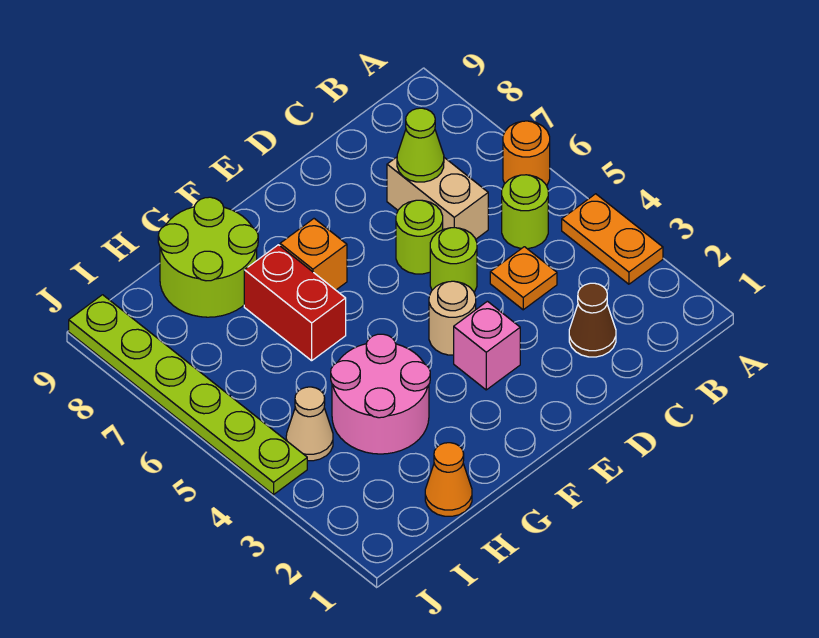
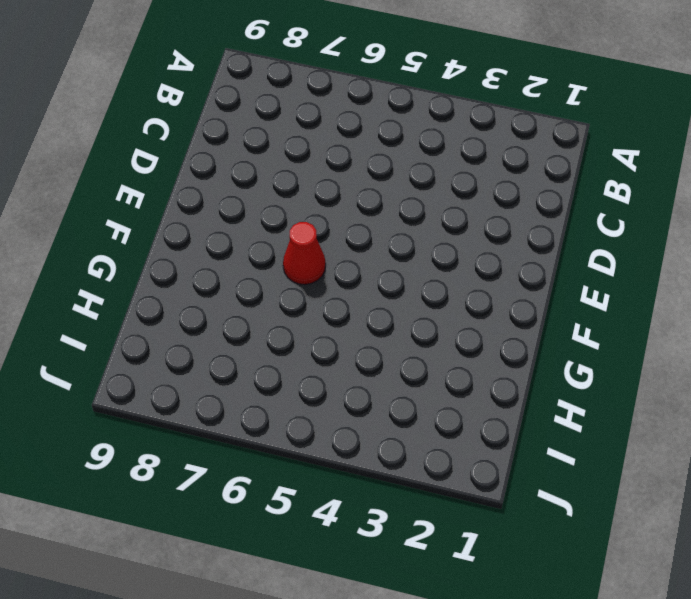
red 1x1 cone [283,222,326,285] -> none
none -> orange 1x2 plate [562,194,663,284]
none -> orange 1x1 round brick [503,121,550,186]
none -> lime 1x1 round brick [502,175,548,249]

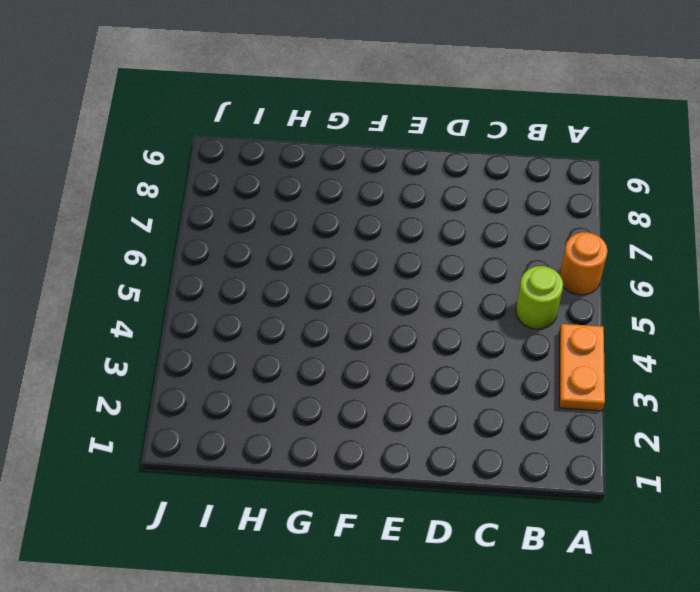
none -> brown 1x1 cone [569,283,616,357]
none -> orange 1x1 plate [490,247,557,310]
none -> tan 1x2 brick [387,157,488,239]

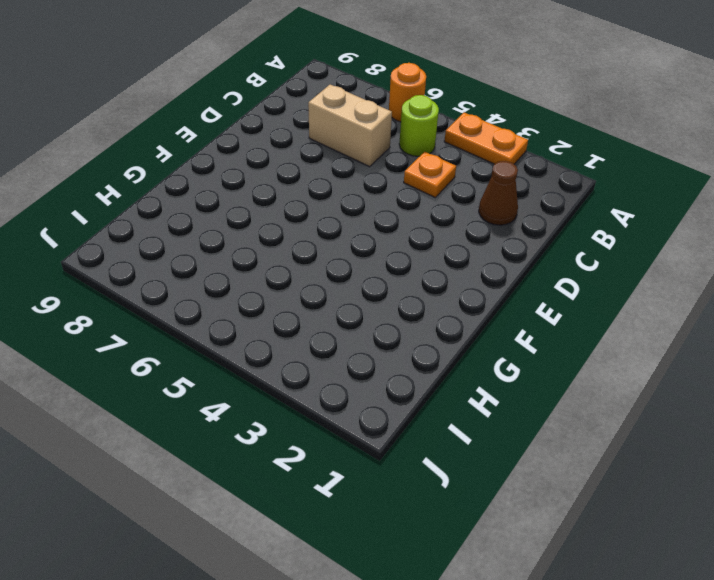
none -> lime 1x1 round brick [430,228,477,292]
none -> lime 1x1 round brick [396,200,443,274]
none -> pink 1x1 brick [454,301,520,390]

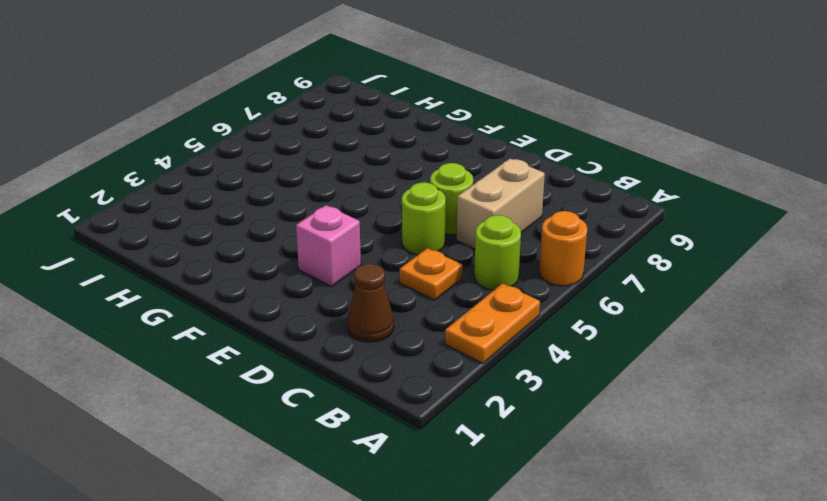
none -> tan 1x1 round brick [429,281,476,355]
none -> orange 1x1 brick [280,219,347,290]
none -> pink 2x2 round brick [331,334,430,454]

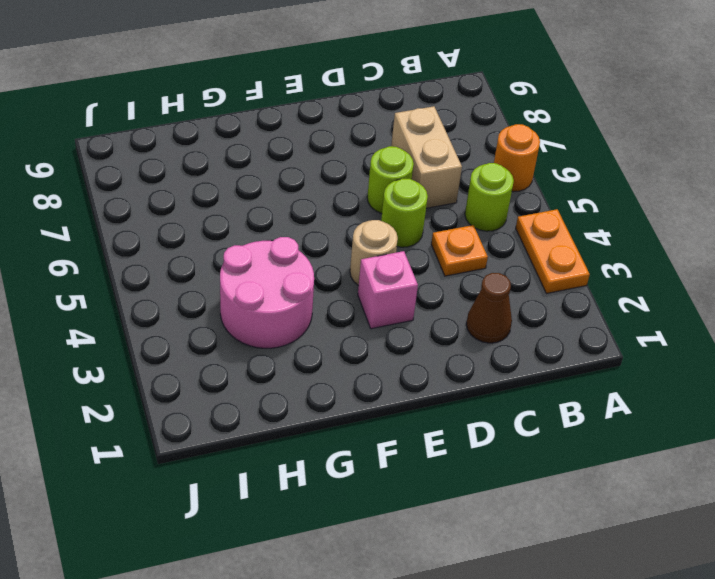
none -> orange 1x1 brick [280,219,347,290]
none -> red 1x2 brick [244,245,346,361]
none -> lime 2x2 round brick [158,197,258,317]

